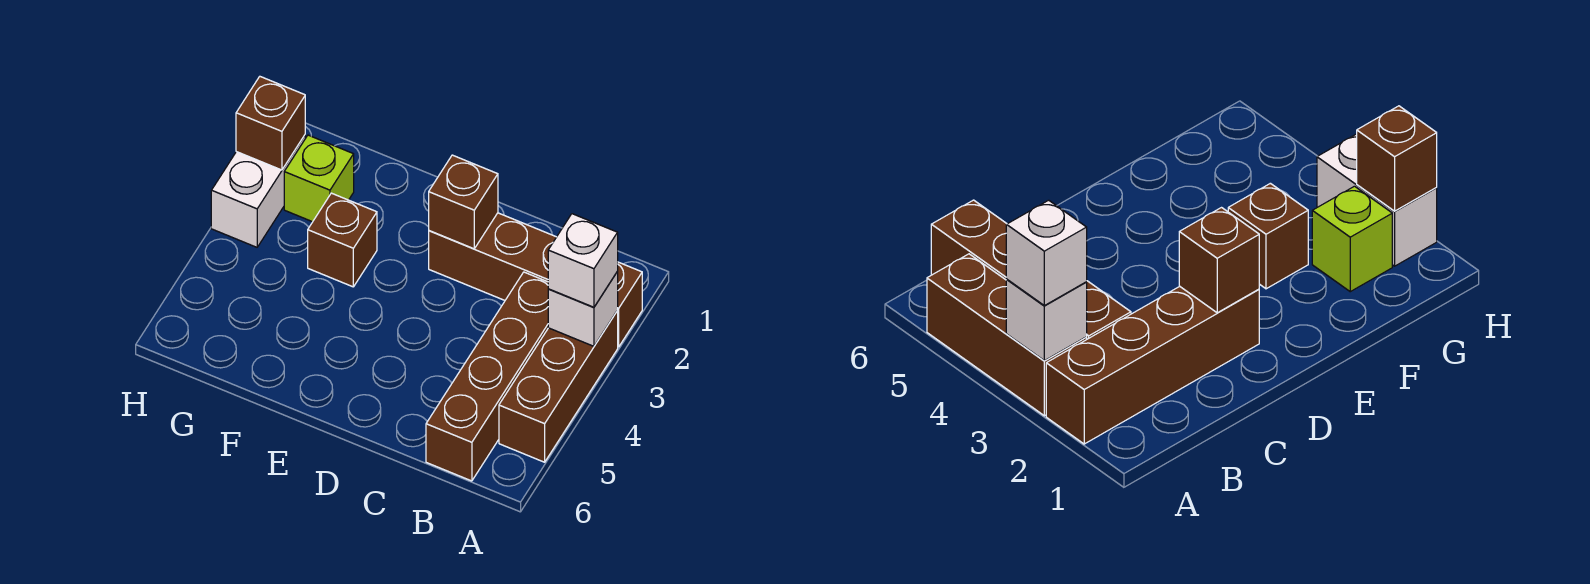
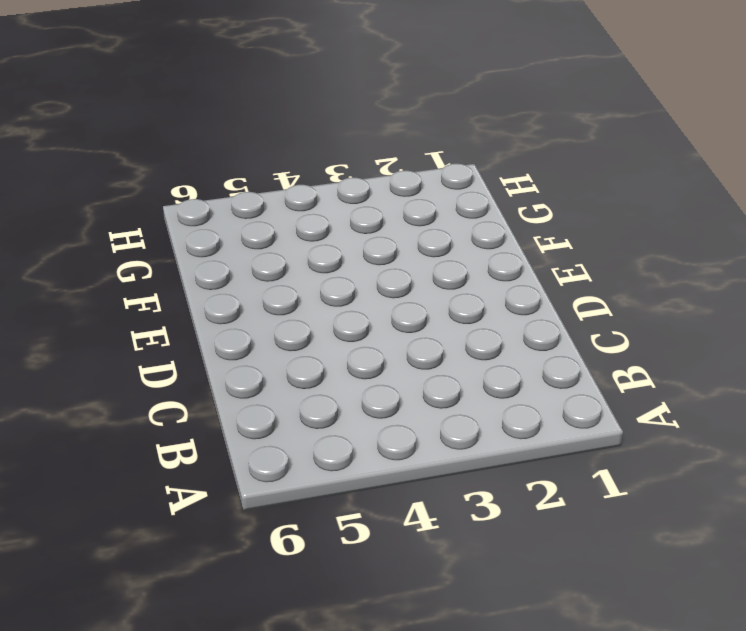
none -> brown 1x4 brick [429,213,642,347]
none -> brown 1x3 brick [499,311,618,462]

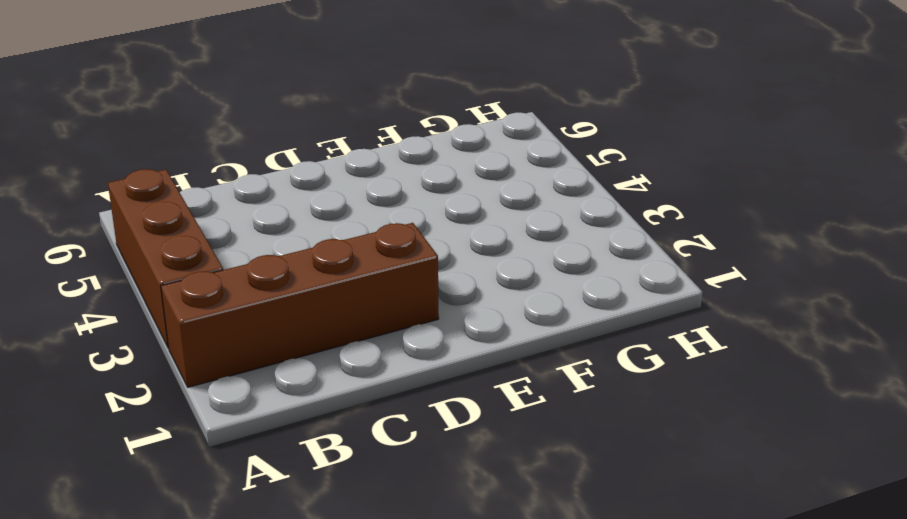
none -> brown 1x4 brick [426,272,548,481]
none -> brown 1x1 brick [308,193,377,287]

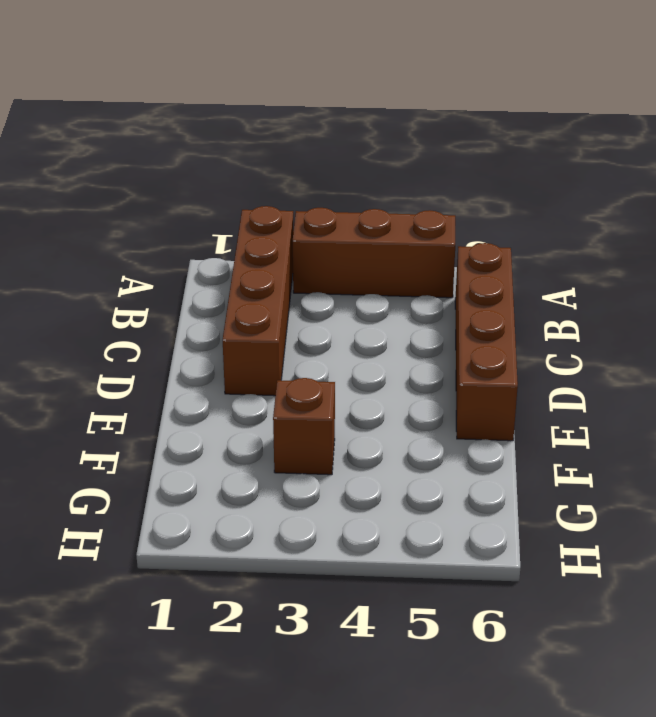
brown 1x4 brick [455,243,518,441] -> brown 1x4 brick turned to [426,272,548,481]
none -> lime 1x1 brick [284,135,354,222]
none -> white 1x2 brick [211,135,305,247]

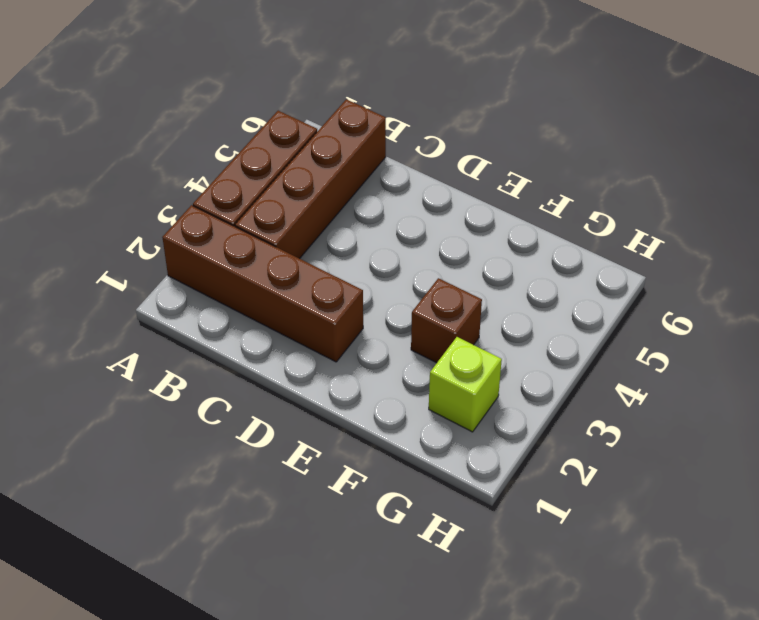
none -> white 1x2 brick [211,135,305,247]
none -> white 1x1 brick [548,272,618,346]

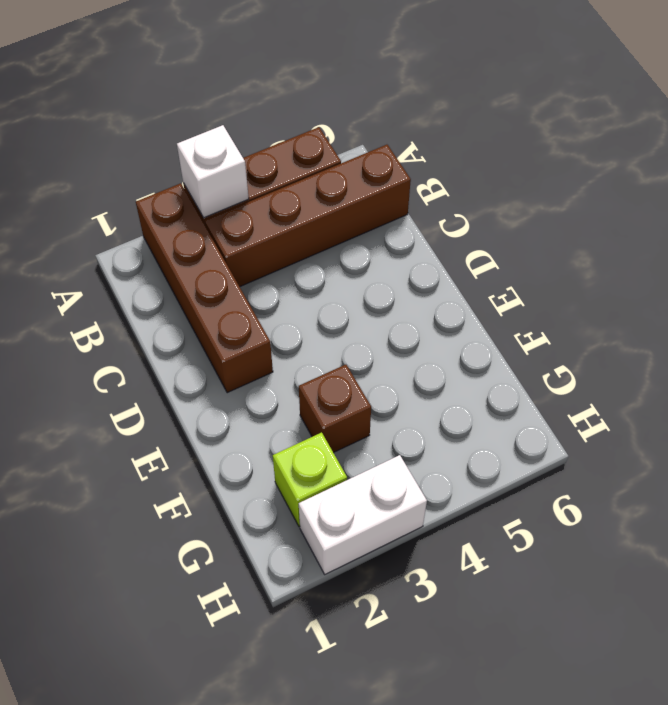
none -> brown 1x1 brick [429,155,498,249]
none -> brown 1x1 brick [236,77,305,170]

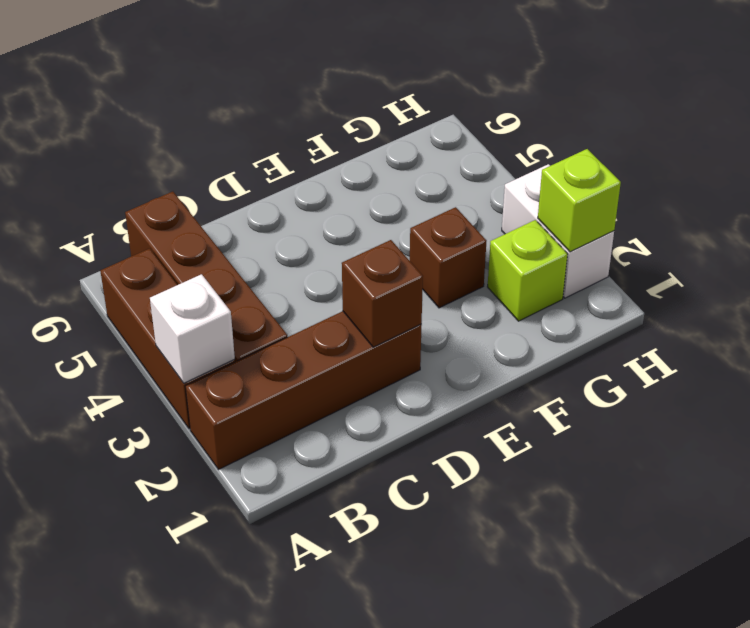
lime 1x1 brick [538,149,621,252] -> brown 1x1 brick [236,77,305,170]
none -> white 1x1 brick [548,214,618,307]

